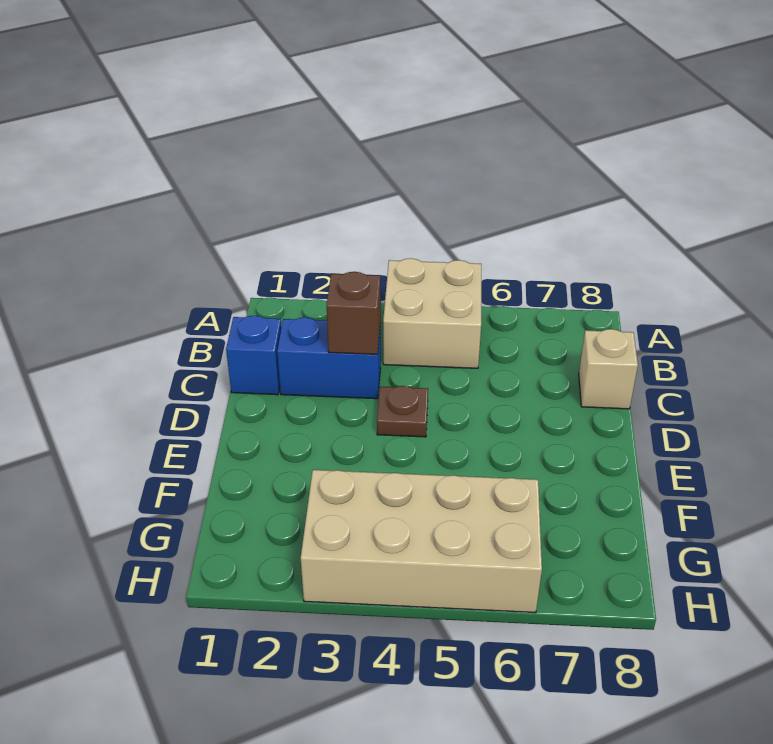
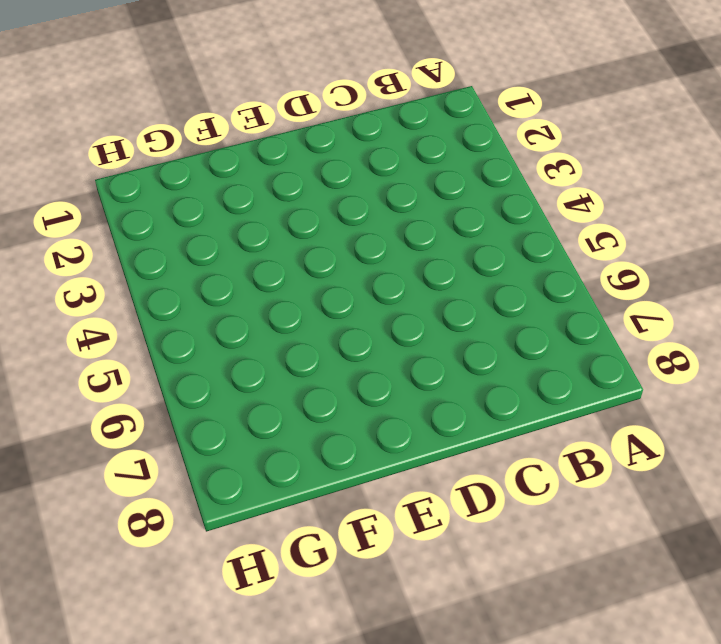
none -> tan 2x2 brick [383,259,481,368]
none -> blue 1x1 brick [226,316,281,395]

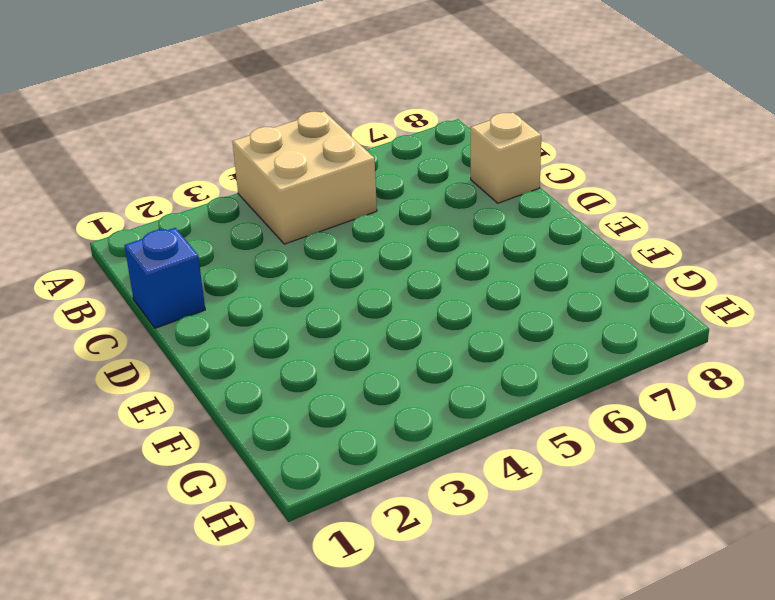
none -> blue 1x2 brick [277,318,381,399]
none -> brown 1x1 plate [377,386,428,437]

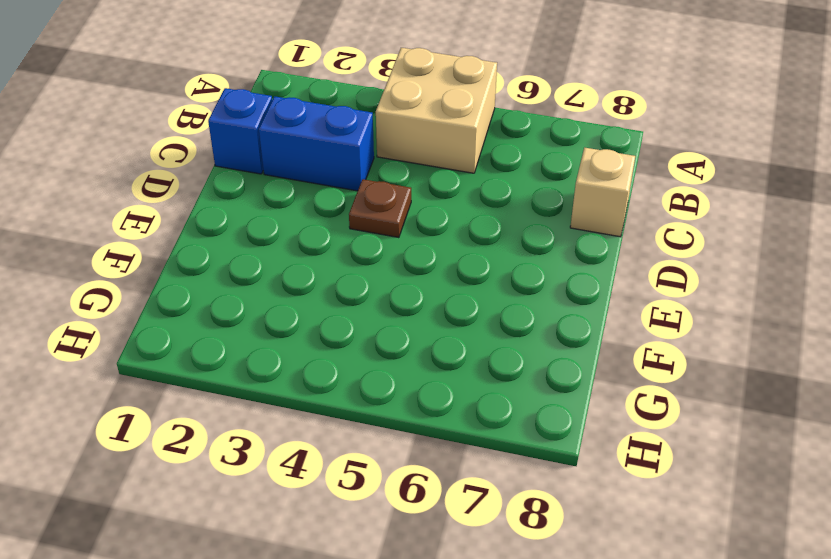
none -> tan 2x4 brick [301,470,542,613]
none -> brown 1x1 brick [327,272,381,354]

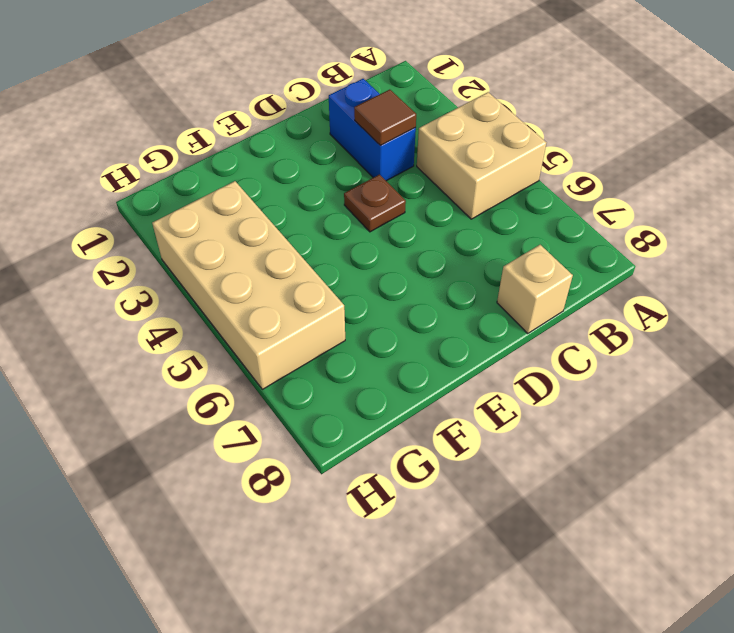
brown 1x1 tile [354,90,416,145] -> brown 1x1 brick [327,272,381,354]
none -> blue 1x1 brick [226,316,281,395]

